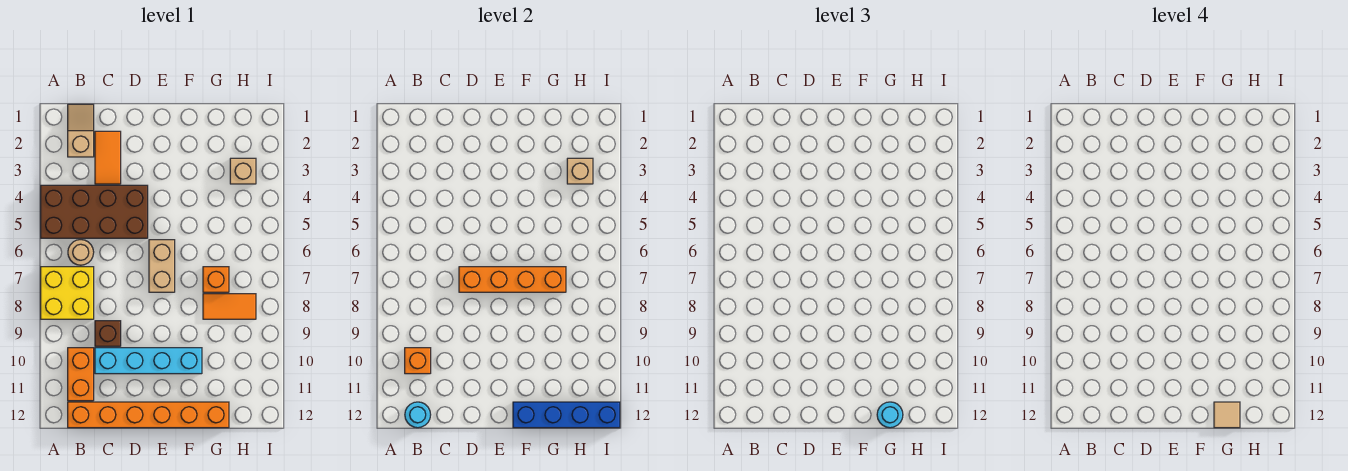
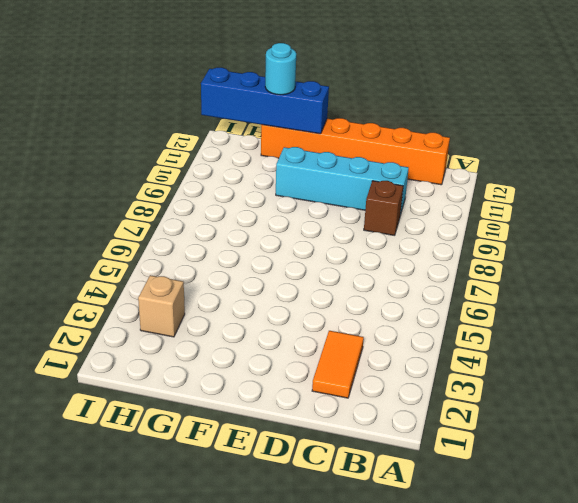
none -> brown 2x4 brick [41,185,148,238]
none -> yellow 2x2 brick [41,267,94,319]
none -> tan 1x2 slope [68,104,94,157]

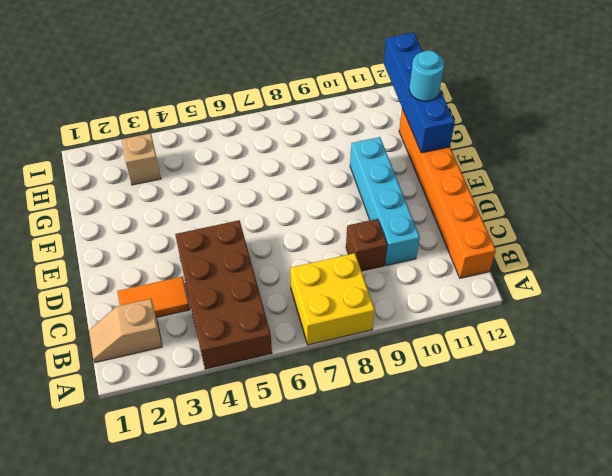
none -> tan 1x1 round brick [68,240,94,265]
none -> orange 1x2 brick [68,348,94,401]
none -> tan 1x2 brick [149,240,175,292]

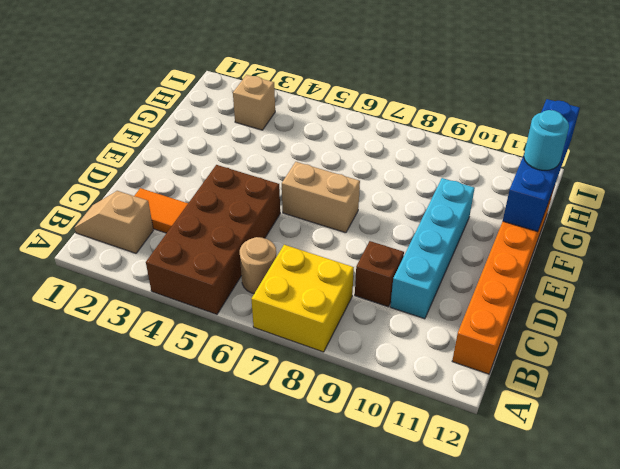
none -> orange 1x2 brick [68,348,94,401]
none -> orange 1x1 brick [203,267,229,292]
none -> orange 1x2 tile [203,294,256,319]

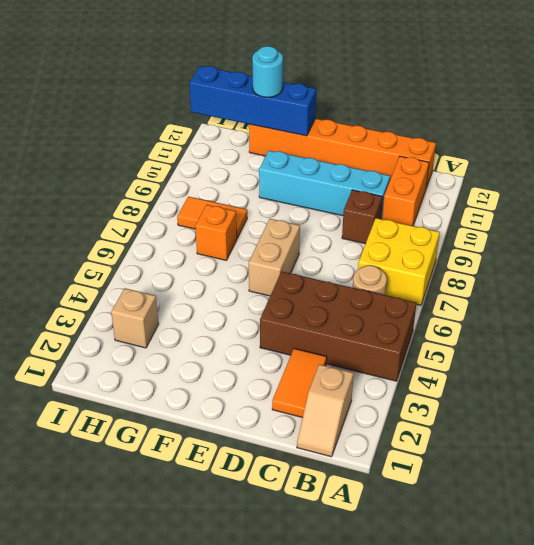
none -> orange 1x1 brick [405,348,431,374]
none -> cyan 1x1 round brick [405,402,431,428]
none -> orange 1x4 brick [459,267,566,292]

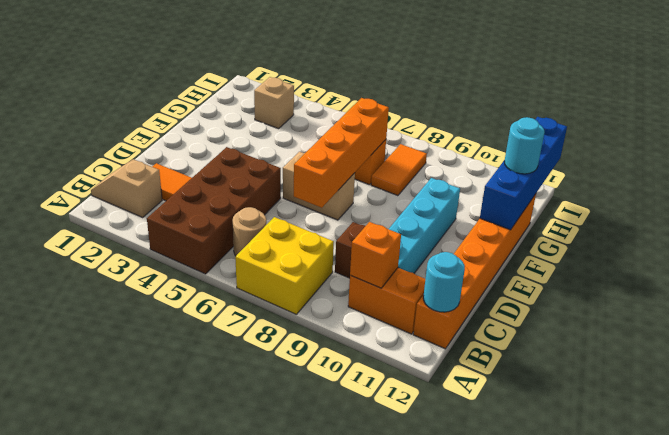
none -> tan 1x1 brick [567,158,593,184]
none -> tan 1x1 tile [1214,402,1240,428]

